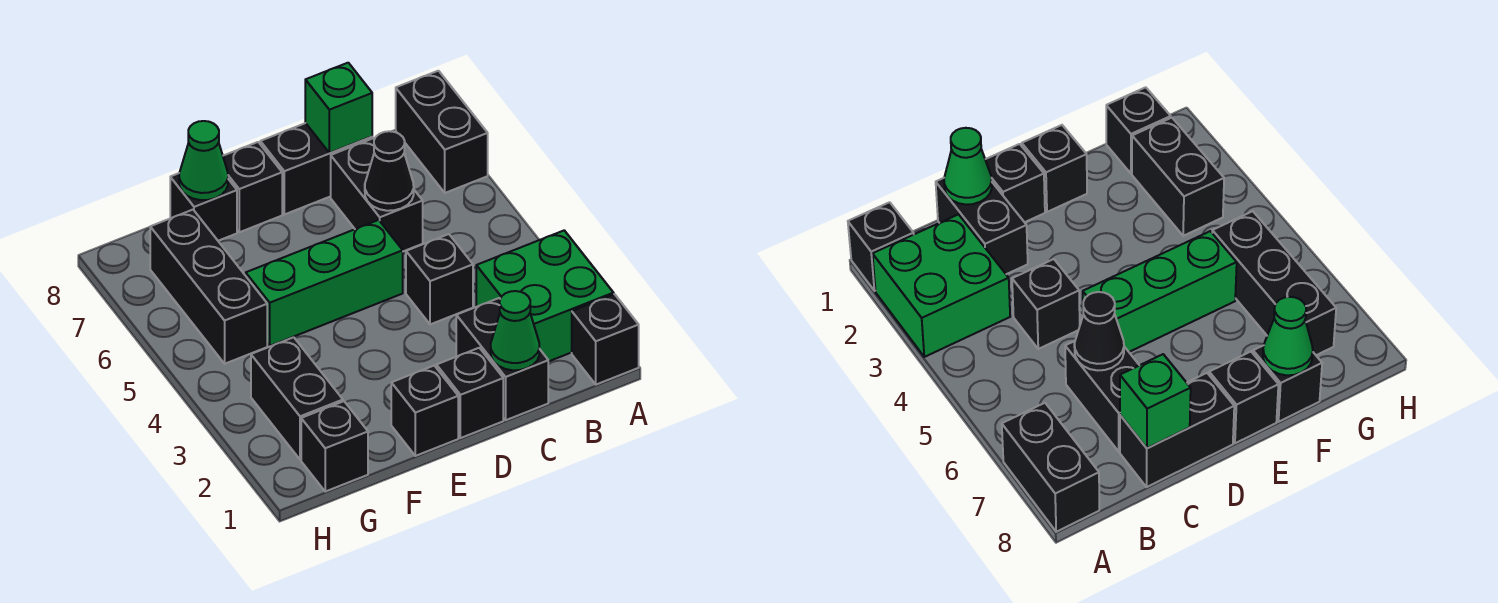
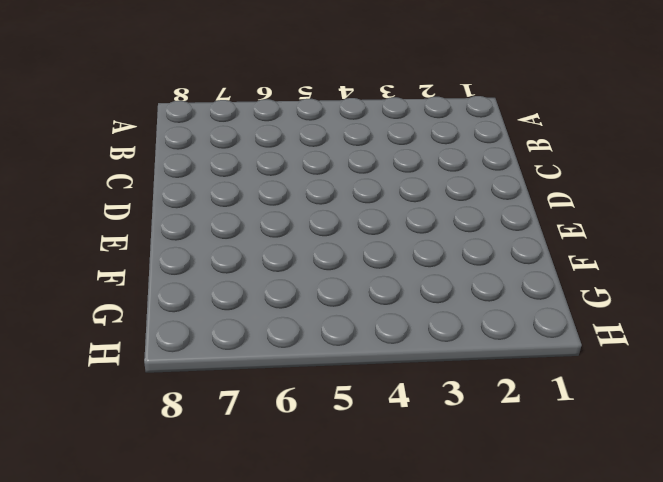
none -> black 1x1 brick [572,294,639,385]
none -> green 2x2 brick [476,230,614,362]
none -> black 1x2 brick [396,71,488,193]

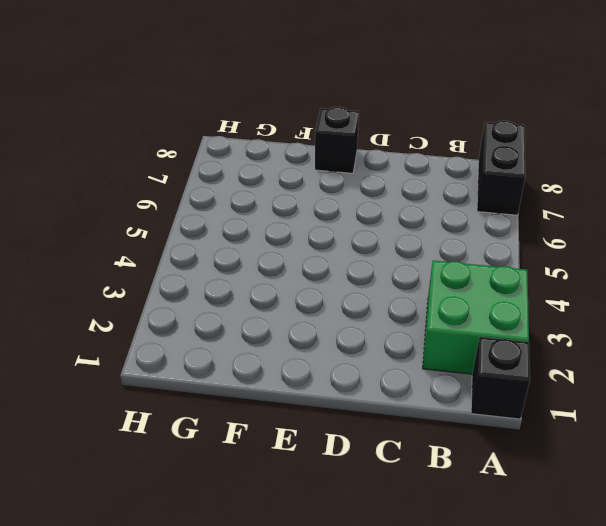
none -> black 1x2 brick [456,298,548,420]
none -> black 1x1 brick [406,234,473,324]
none -> black 1x2 brick [331,138,423,251]

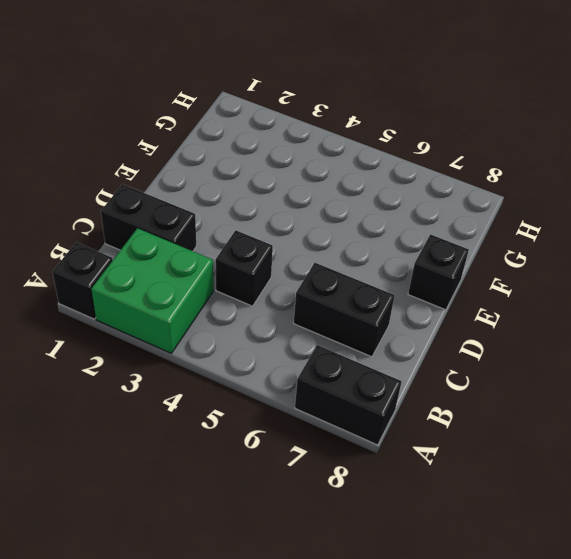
none -> black 1x2 brick [260,123,372,214]
none -> black 1x1 brick [437,348,503,438]
none -> green 1x3 brick [246,220,403,346]

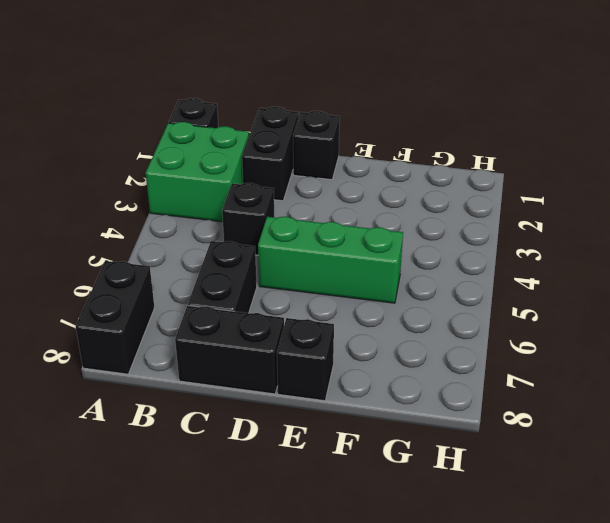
none -> black 1x1 brick [391,366,458,456]
none -> black 1x1 brick [170,173,237,241]
none -> black 1x1 brick [301,401,368,491]

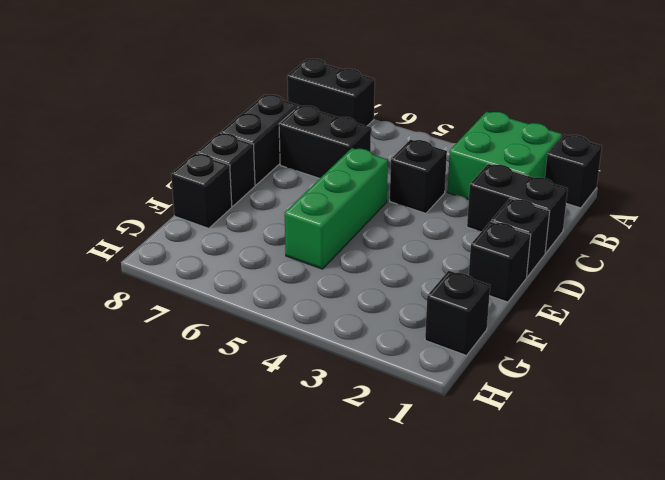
none -> black 1x2 brick [251,337,343,460]
none -> black 1x3 brick [150,210,267,364]
none -> green 1x1 cone [491,291,539,370]

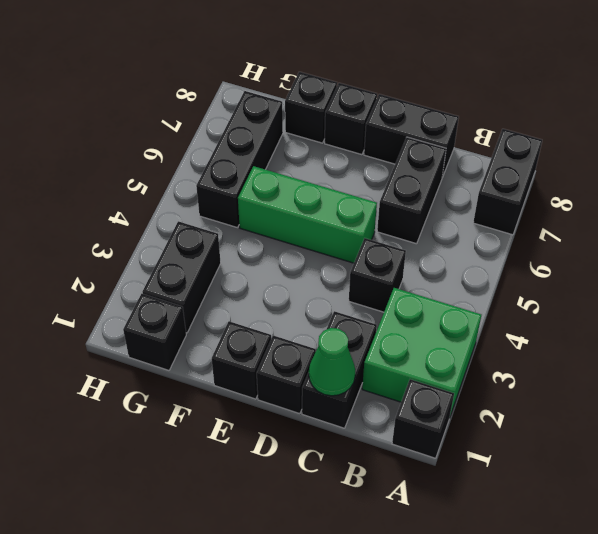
none -> black 1x1 cone [365,131,414,211]
none -> green 1x1 brick [305,63,372,153]
none -> green 1x1 cone [179,121,228,200]

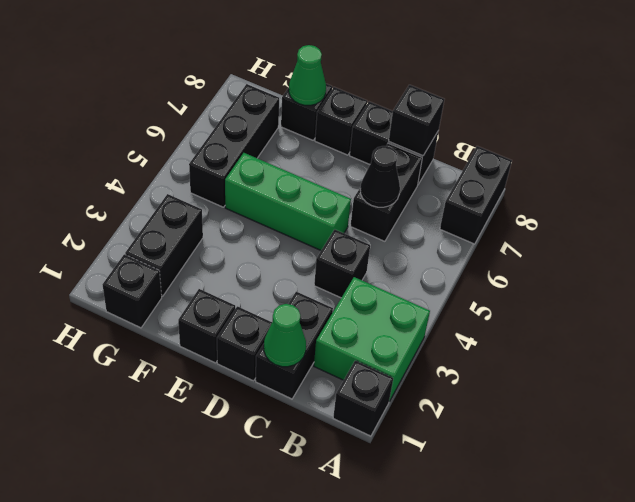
black 1x1 brick [389,85,444,156] -> green 1x1 brick [305,63,372,153]

